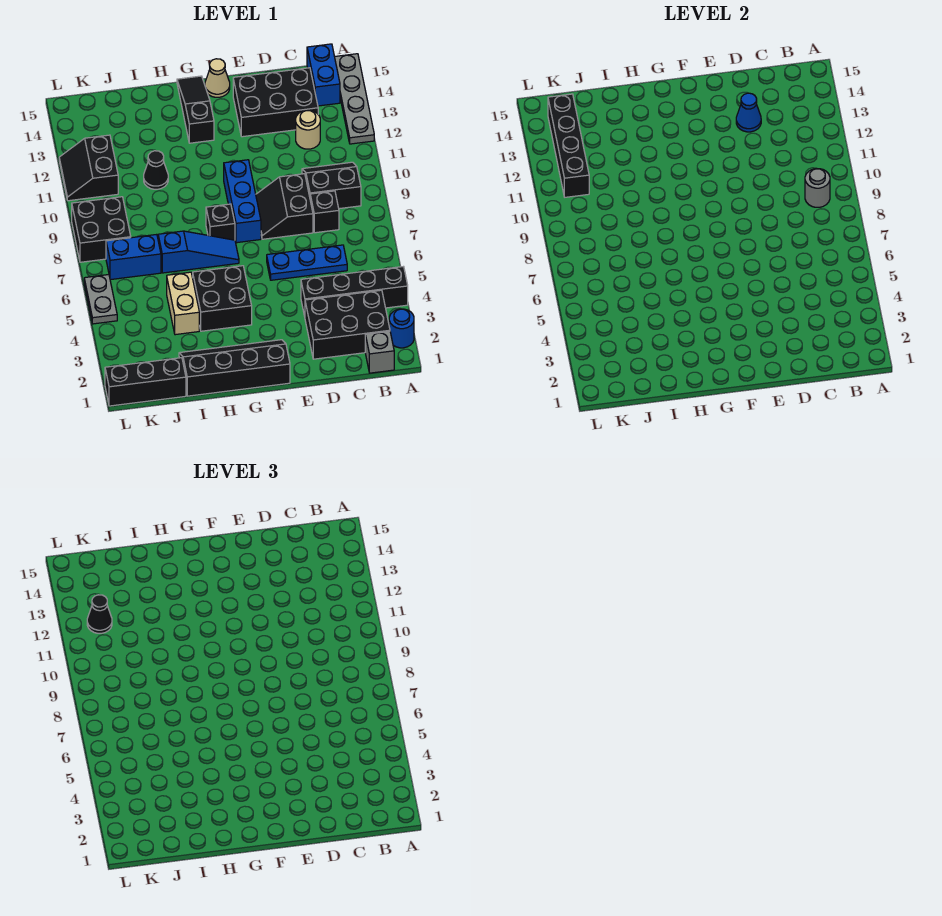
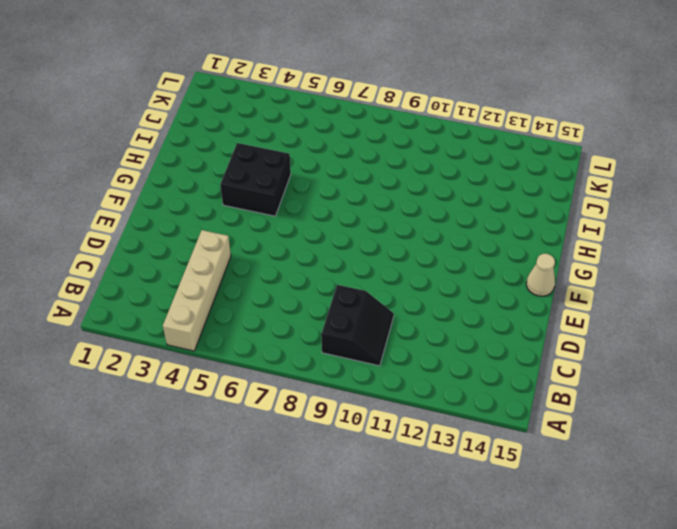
tan 1x4 brick [163,230,231,351] -> black 1x4 brick [301,267,408,316]
none -> blue 1x1 round brick [389,309,414,348]
none -> grey 1x4 plate [335,54,374,144]
none -> grey 1x1 brick [365,331,394,373]
none -> black 2x3 brick [305,290,390,359]

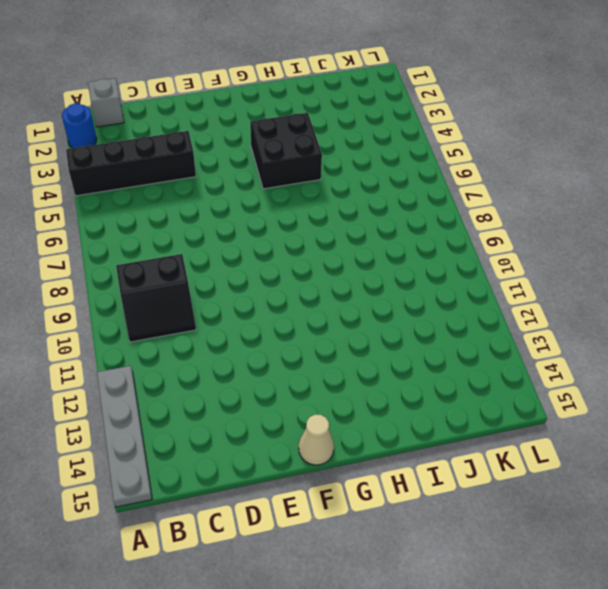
none -> black 2x3 brick [305,290,390,359]
none -> blue 1x2 brick [307,44,340,106]
none -> blue 1x3 plate [267,245,347,280]
none -> black 1x1 brick [310,191,339,233]

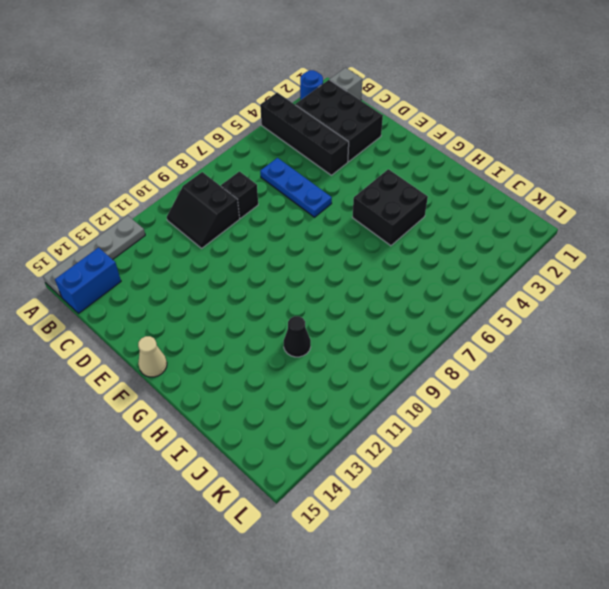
none -> tan 1x1 round brick [296,110,320,149]
none -> black 2x3 brick [233,68,318,137]
none -> black 2x2 slope [256,174,313,239]
none -> black 2x4 slope [179,340,290,396]

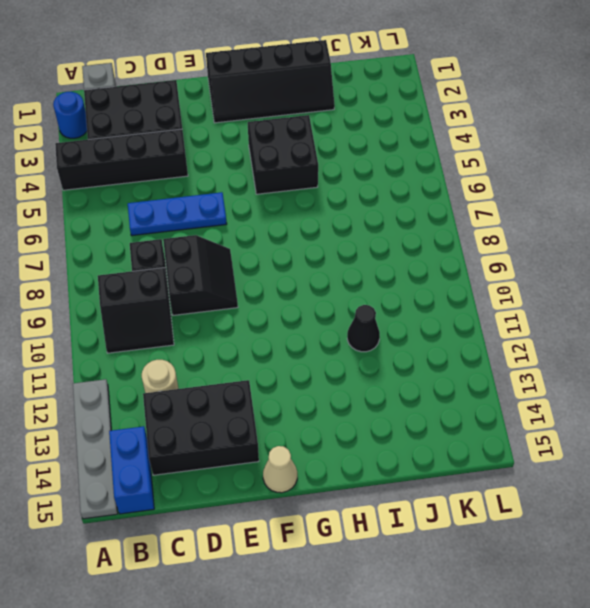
none -> blue 1x3 brick [224,160,261,243]
none -> blue 1x3 slope [158,231,239,273]
none -> black 1x1 brick [206,204,235,240]
none -> black 1x3 slope [177,76,214,143]

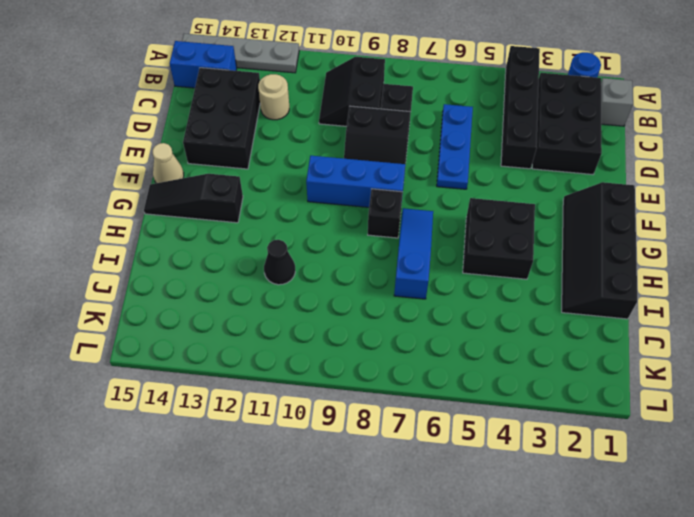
none -> tan 1x2 brick [167,272,199,335]
none -> black 1x3 brick [105,358,186,406]
none -> blue 1x2 brick [106,234,161,280]
none -> black 2x2 brick [72,197,131,262]

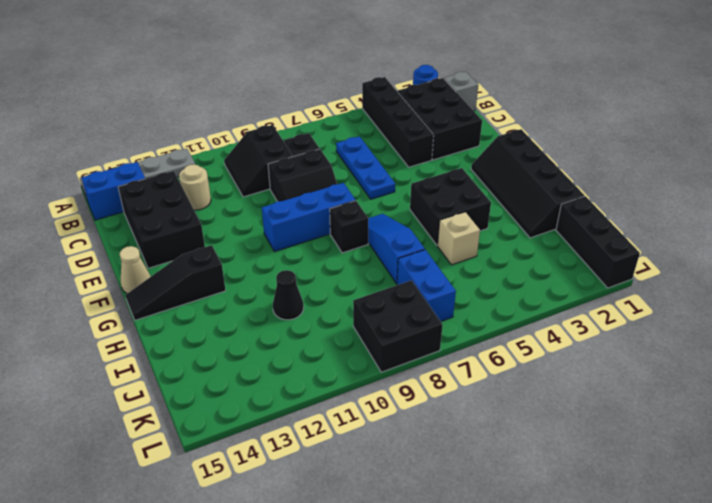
tan 1x1 brick [438,212,480,265] -> tan 1x2 brick [167,272,199,335]
none -> black 2x2 slope [59,135,118,201]
none -> grey 1x2 plate [84,275,117,324]
none -> grey 1x1 round brick [805,169,830,207]
none -> blue 1x1 cone [736,93,761,132]

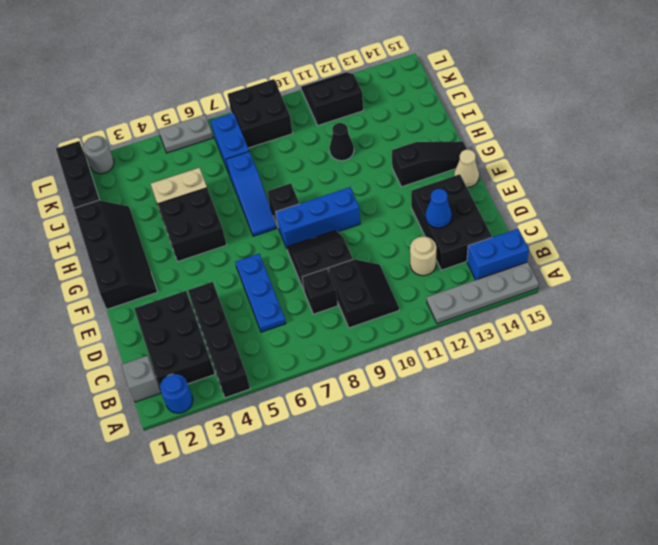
grey 1x1 round brick [83,136,114,174] -> grey 1x1 round brick moved to [805,169,830,207]
none -> black 1x4 brick [548,94,589,197]
none -> black 1x1 cone [87,595,112,633]

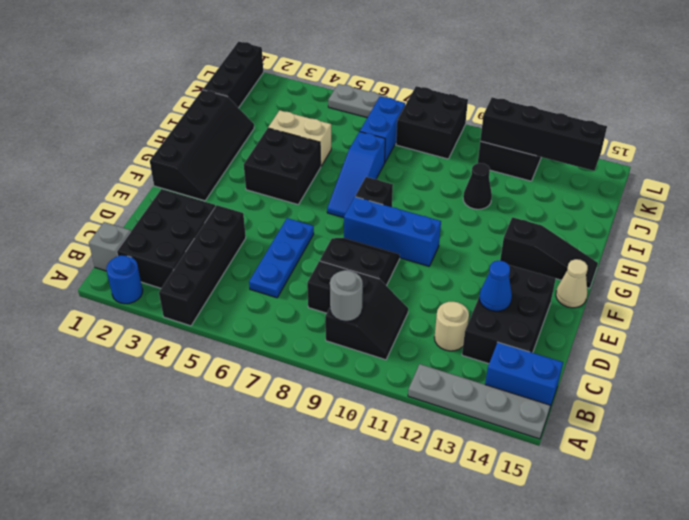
none -> black 1x1 cone [87,595,112,633]

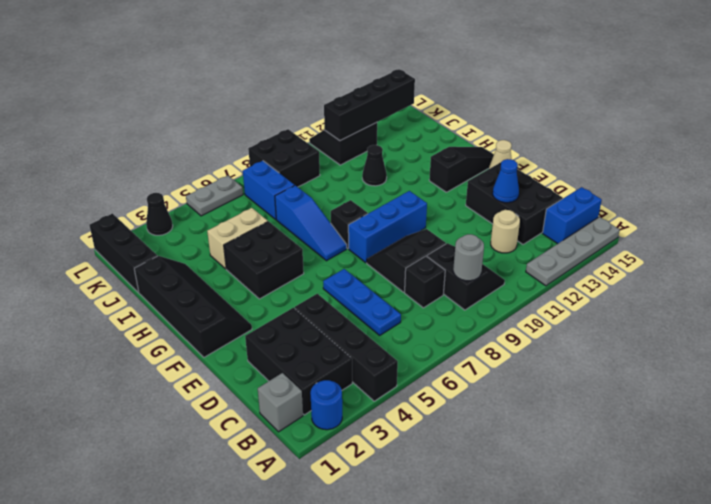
black 1x1 cone [146,193,173,235] -> black 1x1 cone moved to [87,595,112,633]

